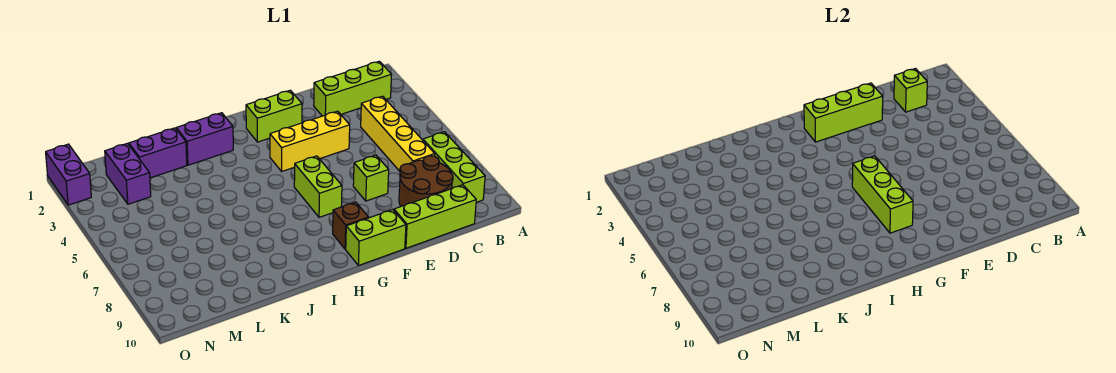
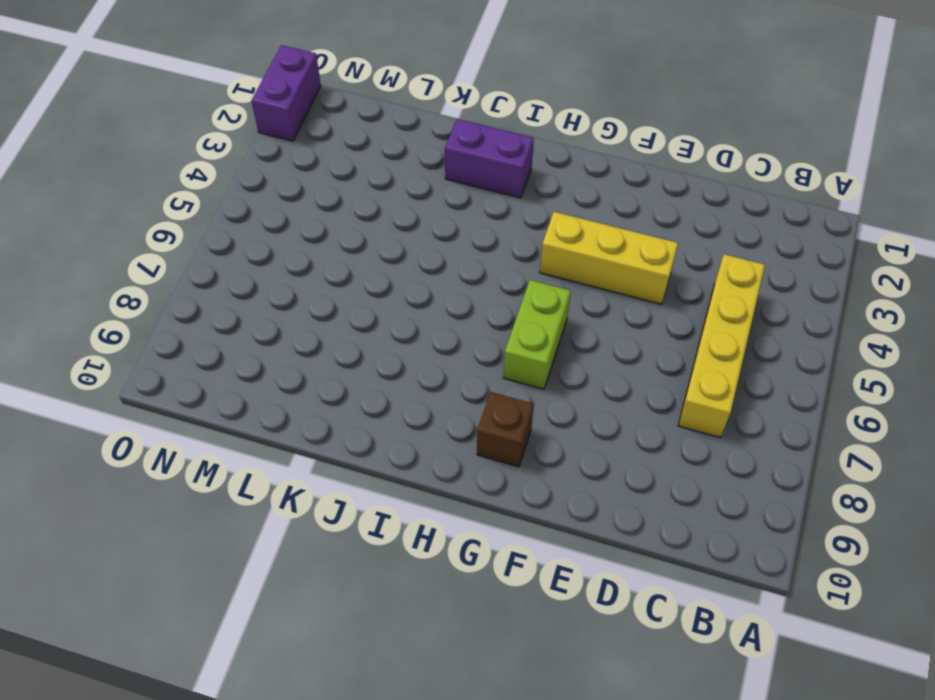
none -> lime 1x3 brick [314,61,392,116]
none -> lime 1x3 brick [423,132,485,202]
none -> brown 2x2 round brick [399,156,453,206]

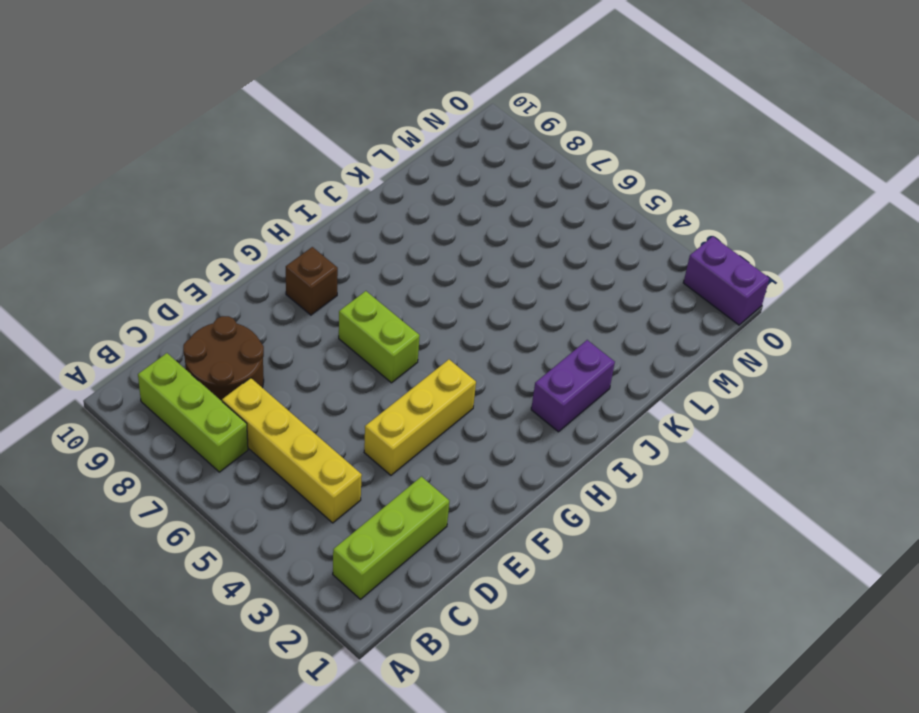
none -> lime 1x3 brick [394,185,476,248]
none -> lime 1x1 brick [353,155,389,201]
none -> lime 1x2 brick [246,90,302,142]

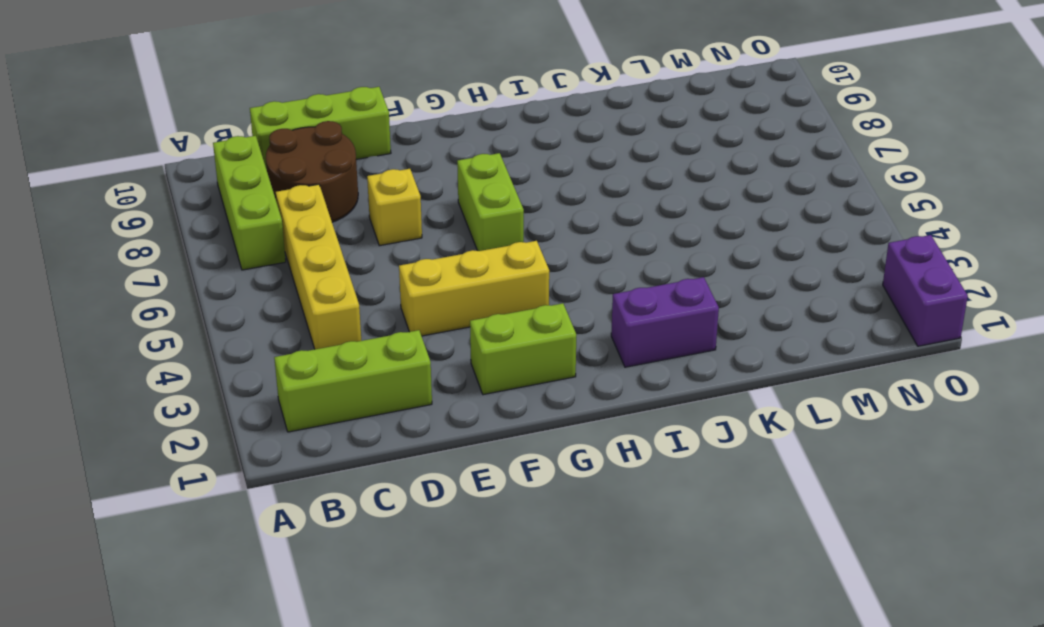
yellow 1x1 brick [367,169,422,246] -> lime 1x1 brick [353,155,389,201]
none -> lime 1x2 brick [346,210,406,266]
none -> brown 1x1 brick [333,202,368,249]
none -> purple 1x2 brick [129,128,187,178]

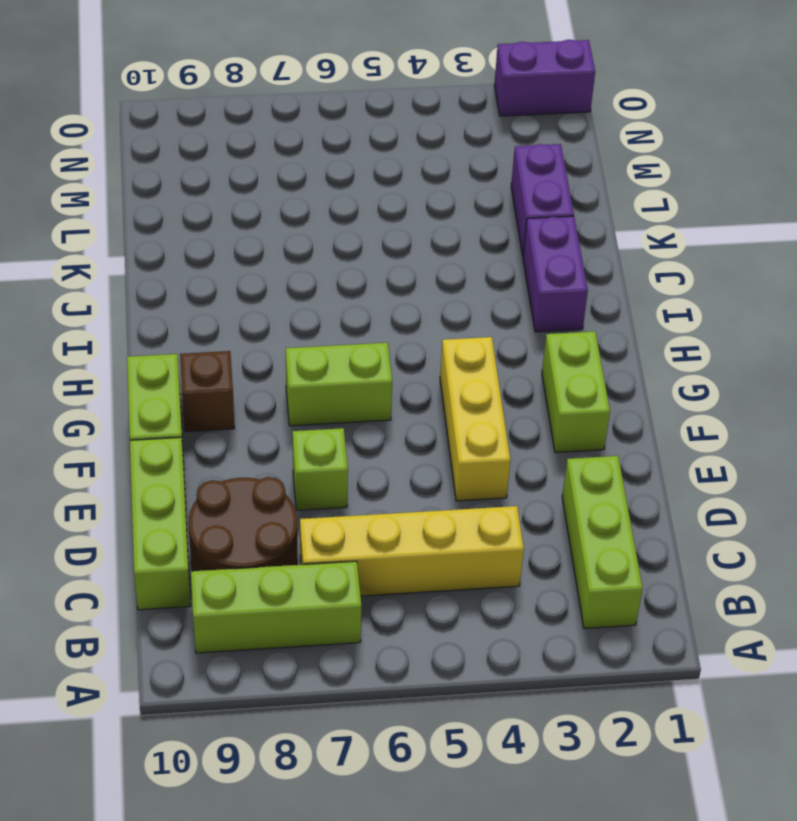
none -> purple 1x2 brick [105,143,151,204]
none -> lime 1x1 brick [894,69,927,112]
none -> lime 1x3 brick [804,83,883,142]

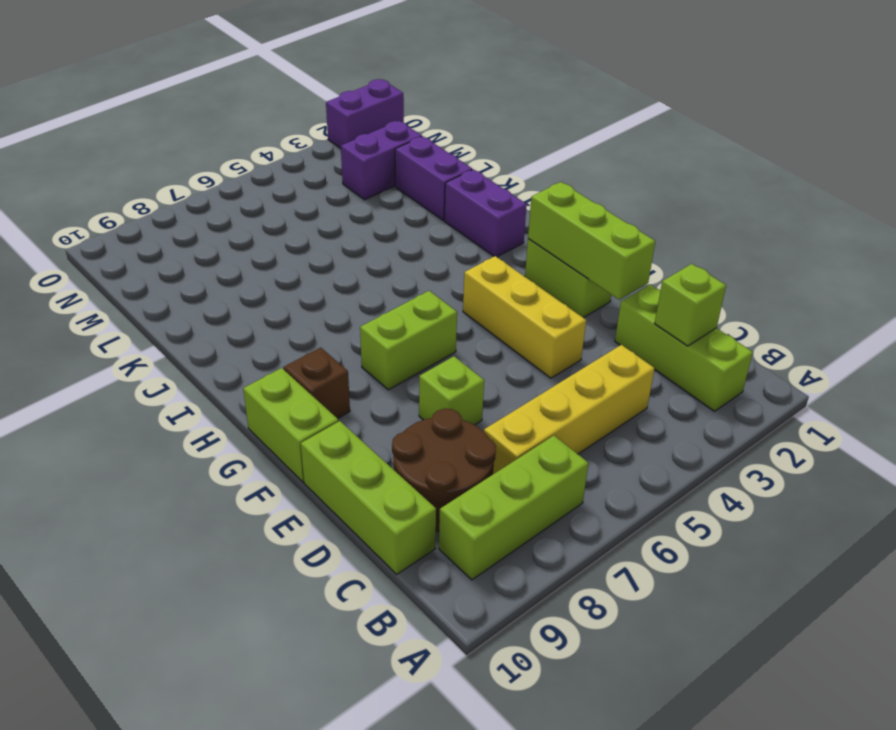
none -> lime 1x3 brick [852,156,913,233]

